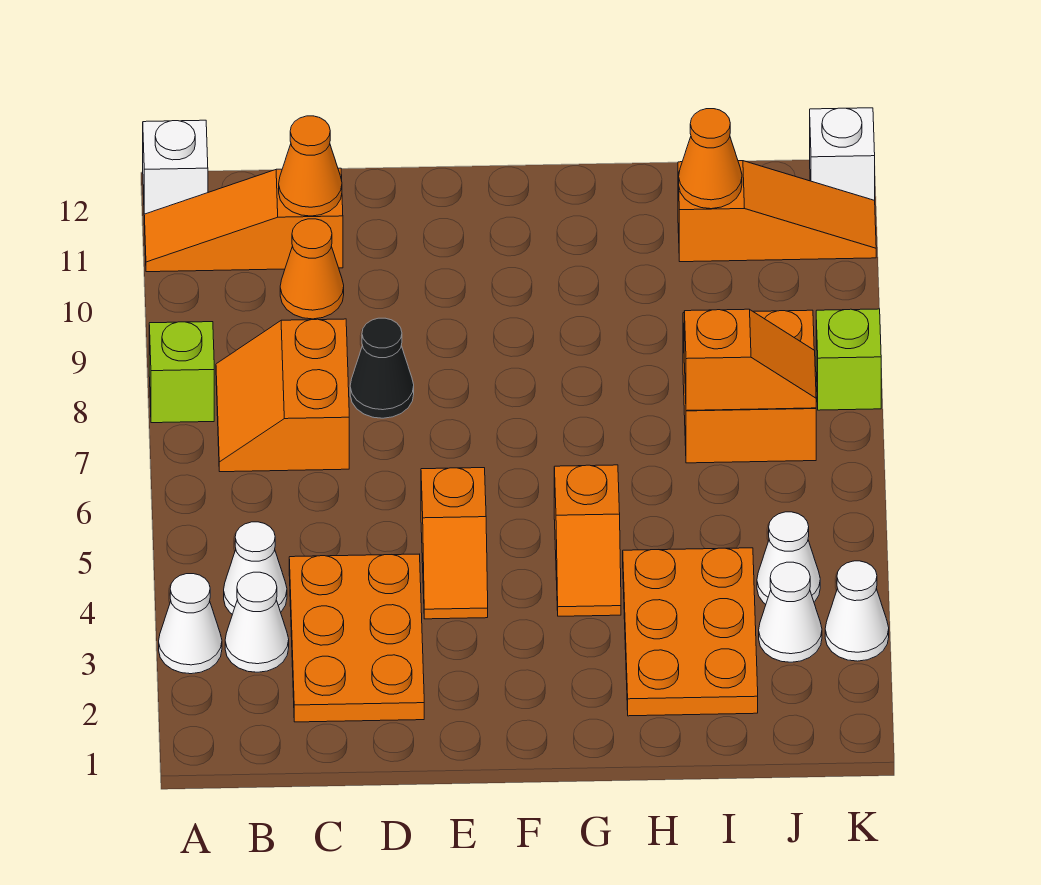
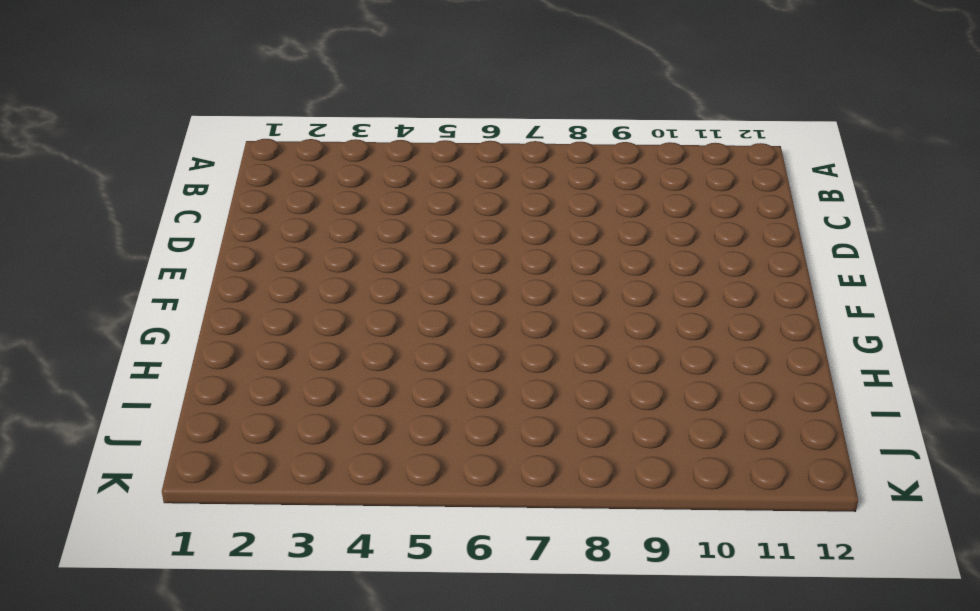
none -> white 1x1 cone [159,574,222,674]
none -> lime 1x1 brick [149,322,214,423]
none -> orange 1x3 slope [144,168,343,272]

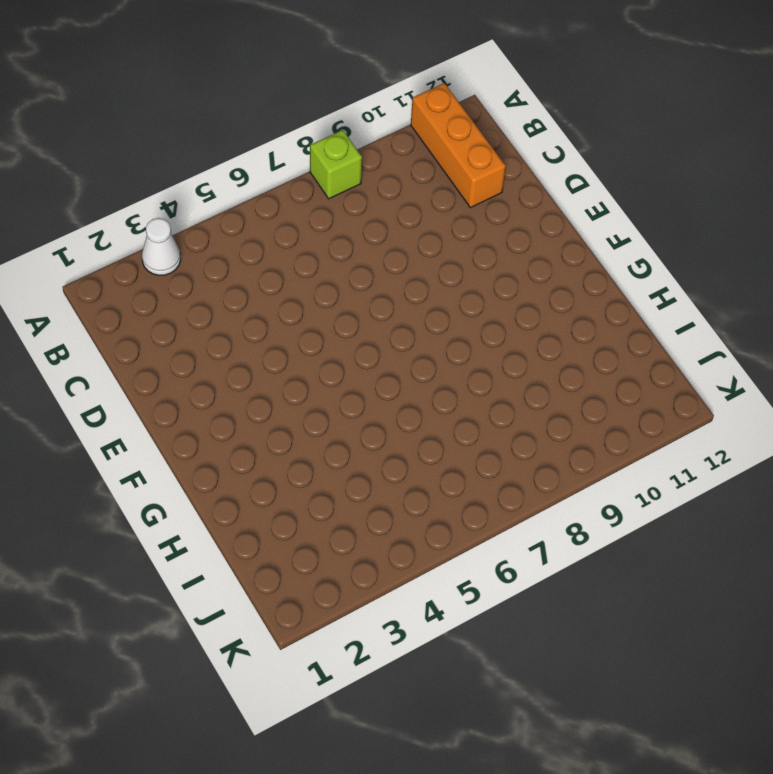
orange 1x3 brick [411,83,506,208] -> orange 1x3 slope [144,168,343,272]
none -> white 1x1 brick [143,120,208,214]
none -> white 1x1 cone [225,572,289,672]
none -> white 1x1 cone [224,522,287,614]

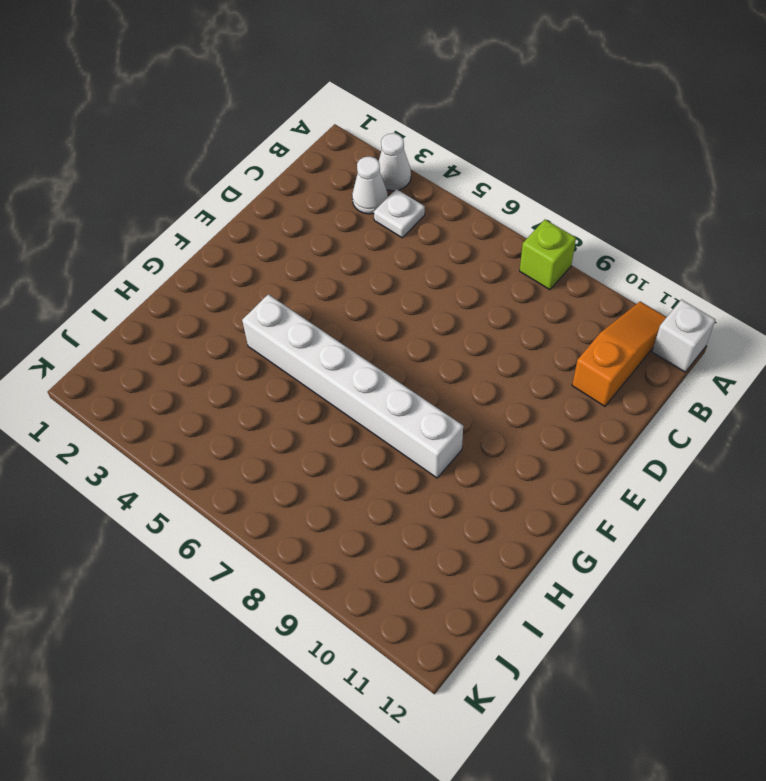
white 1x1 plate [374,189,425,238] -> white 1x1 cone [224,522,287,614]
white 1x6 brick [242,294,463,478] -> orange 1x2 slope [554,465,621,616]
none -> orange 2x2 slope [216,319,349,472]
none -> orange 2x3 plate [289,554,424,722]
none -> orange 1x1 cone [280,219,344,319]

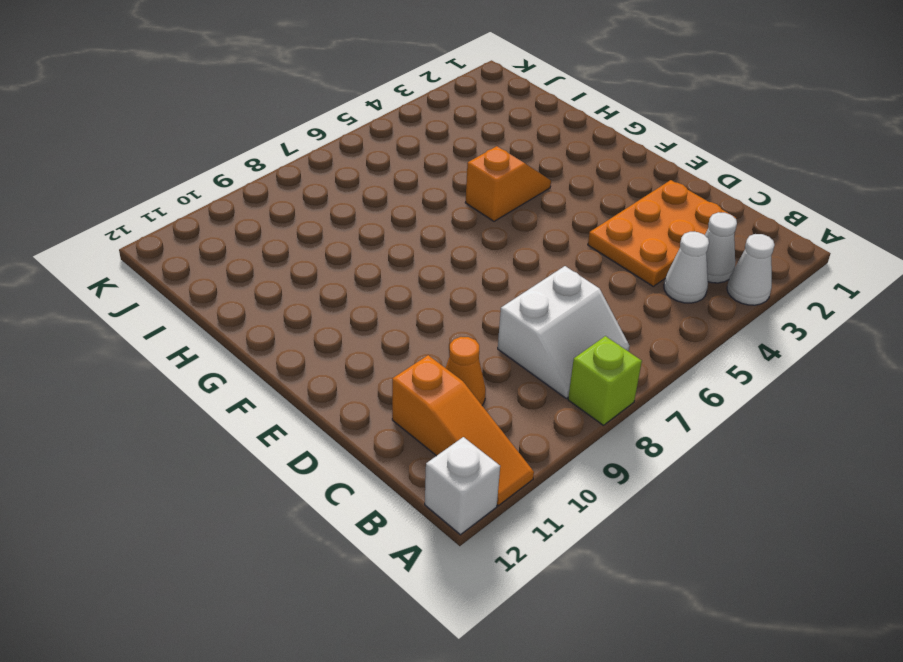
white 2x2 slope [498,266,630,398] -> orange 2x2 slope [216,319,349,472]
none -> black 1x1 cone [350,318,414,418]
none -> orange 1x2 slope [421,468,488,619]
none -> orange 2x3 plate [623,548,758,716]

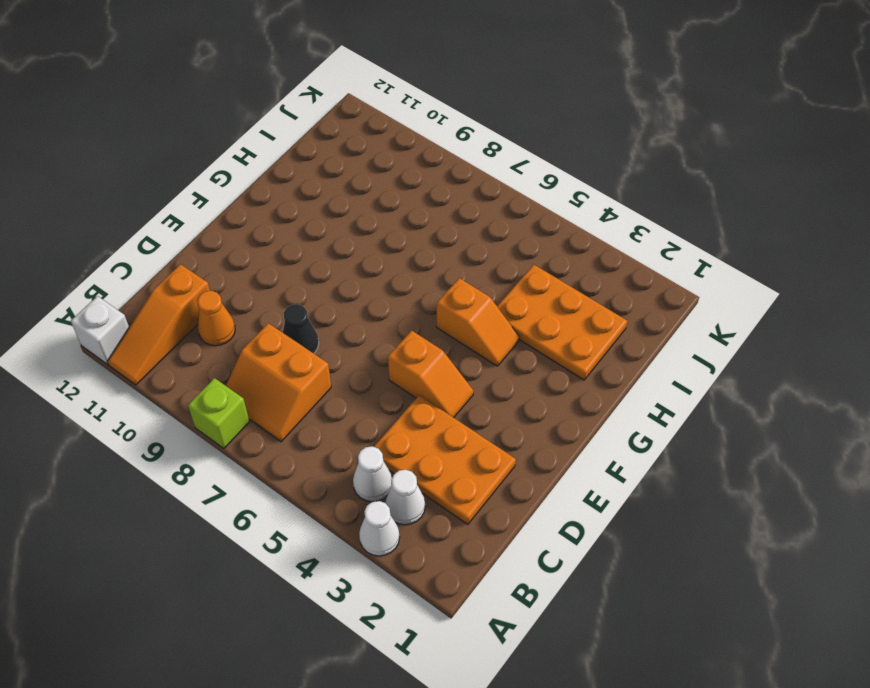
none -> orange 2x2 brick [683,310,816,463]
none -> orange 1x3 slope [678,161,876,262]
none -> white 1x1 cone [759,562,822,662]

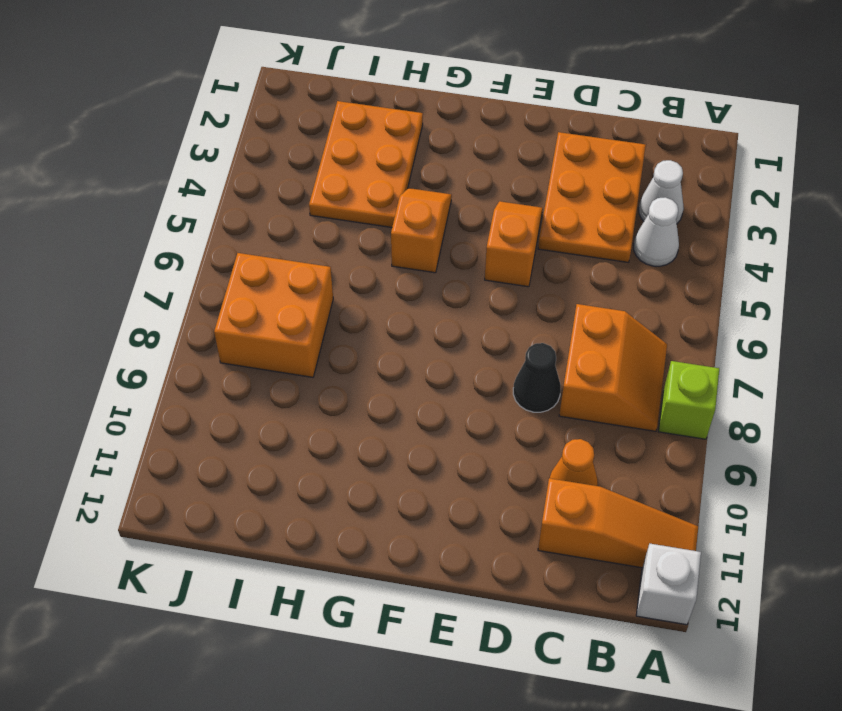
none -> white 1x1 cone [159,574,222,674]
none -> orange 1x3 slope [678,161,876,262]
none -> white 1x1 cone [759,562,822,662]

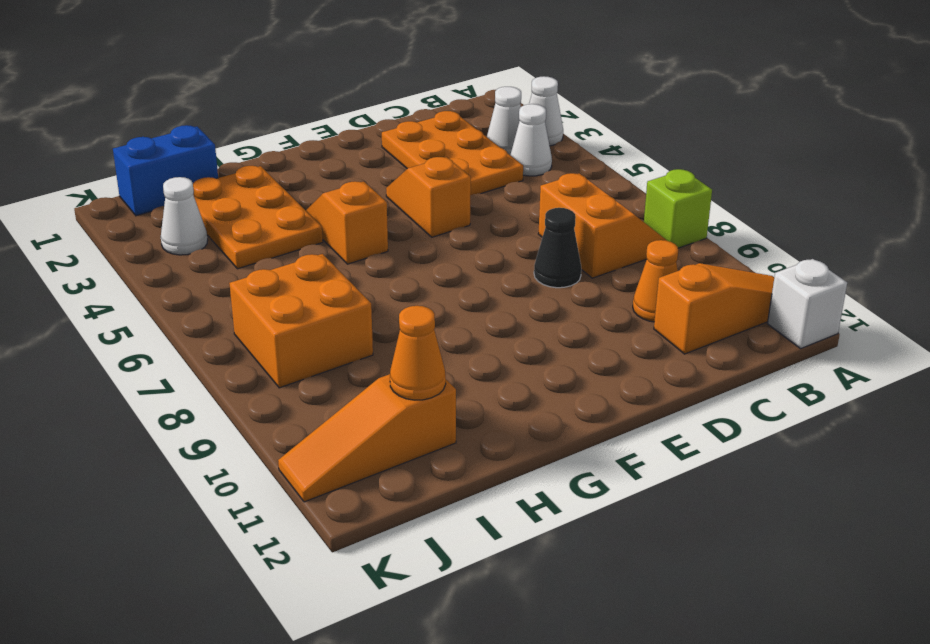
blue 1x2 brick [113,125,218,216] -> none
none -> white 1x1 cone [757,512,820,604]
none -> white 1x1 cone [825,561,889,661]
none -> lime 1x1 brick [816,309,881,410]

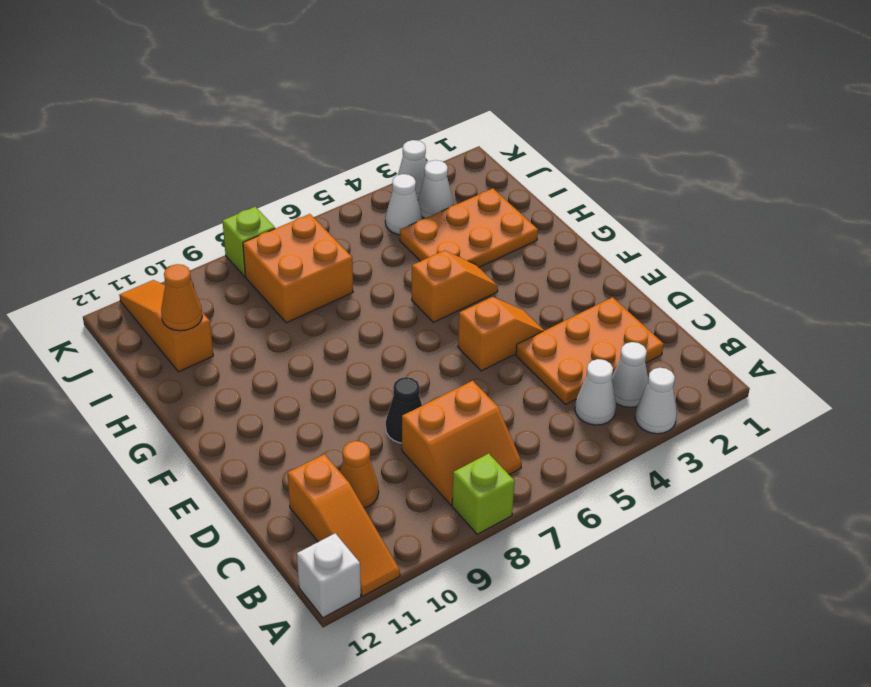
none -> white 1x1 brick [810,108,875,200]
none -> orange 1x1 cone [279,116,342,216]
none -> orange 1x2 slope [684,309,816,411]

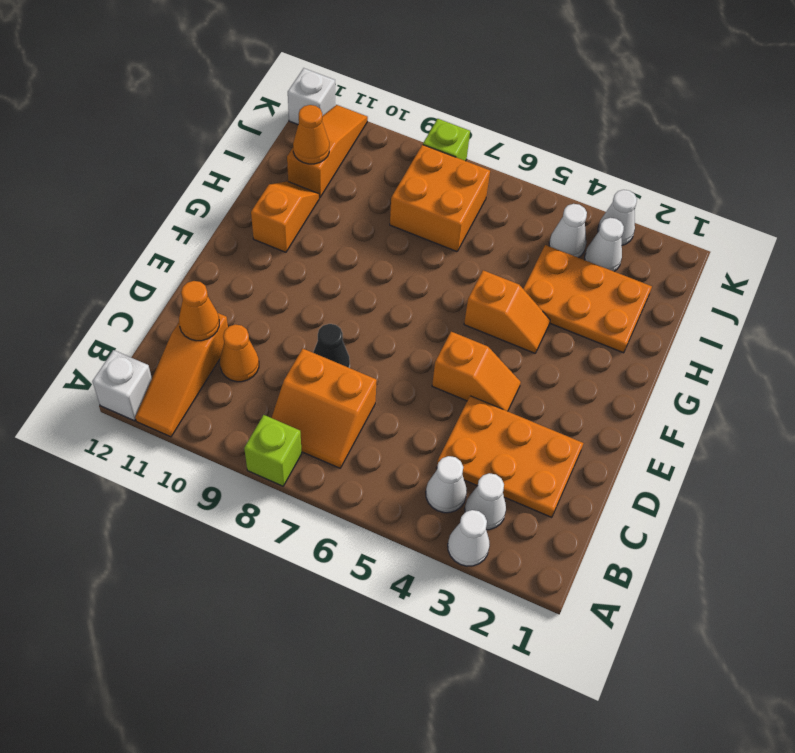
orange 1x2 slope [251,181,319,252] -> orange 1x2 slope moved to [684,309,816,411]

